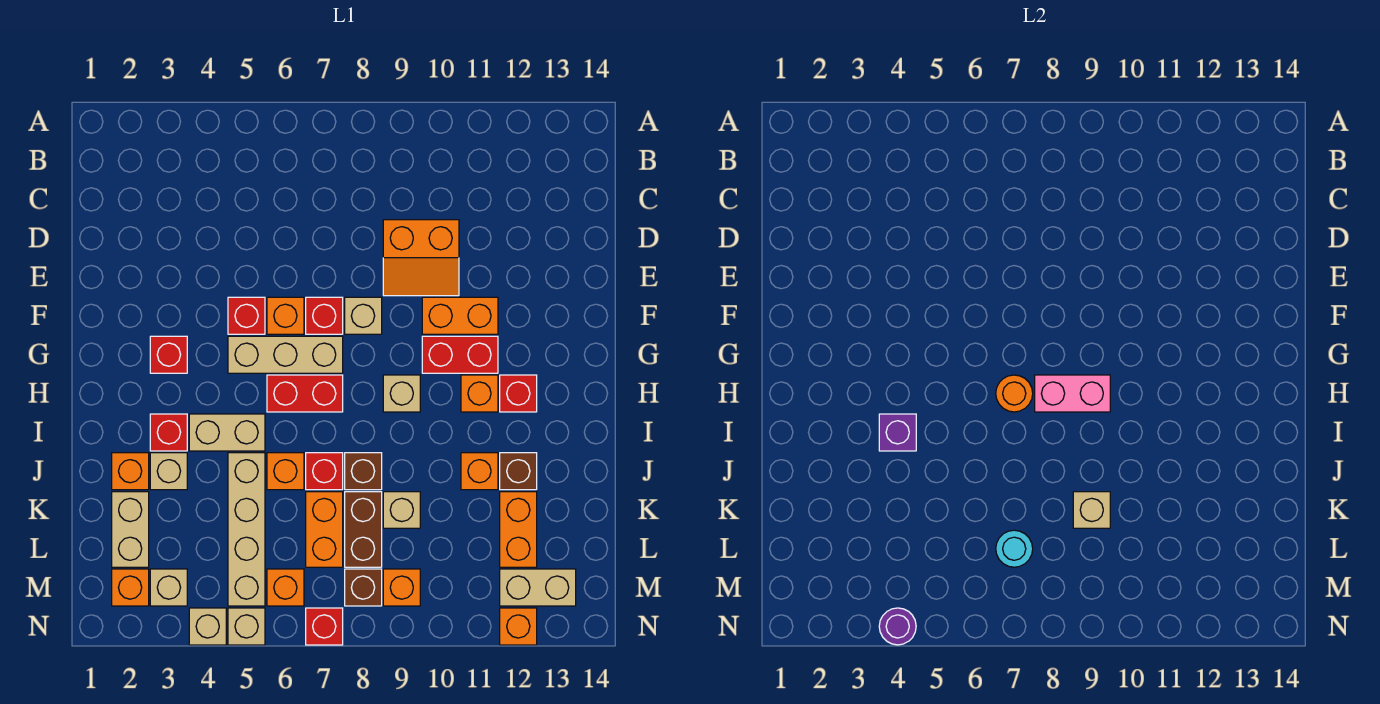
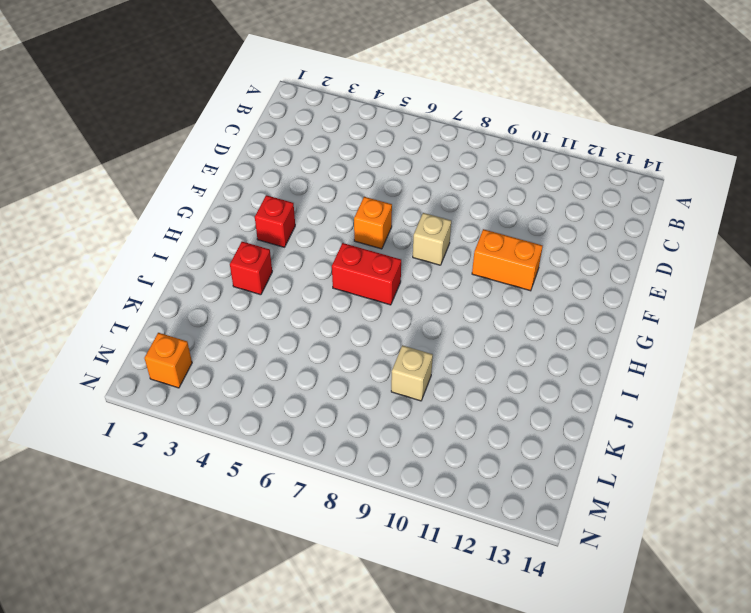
none -> orange 2x2 slope [383,220,459,296]
none -> red 1x1 brick [228,297,265,334]
none -> red 1x1 brick [306,297,343,334]
none -> tan 1x3 brick [228,336,343,373]

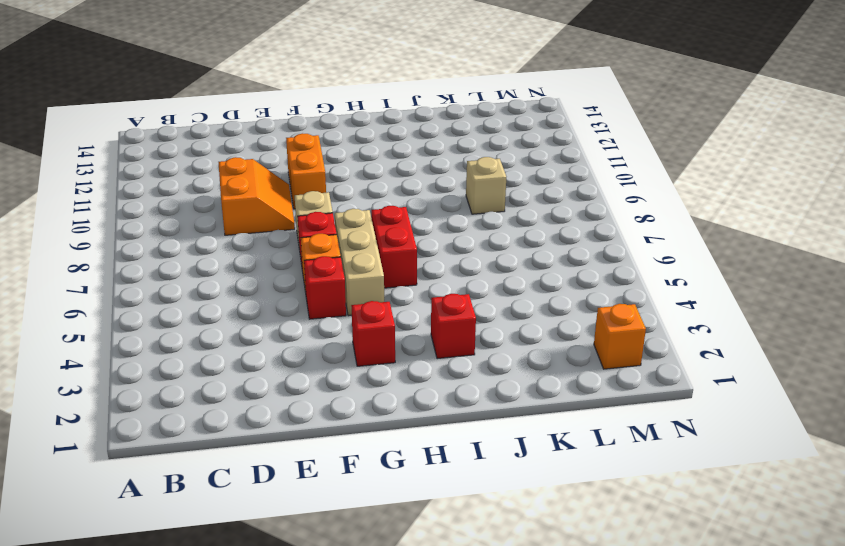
none -> red 1x2 brick [422,336,498,373]
none -> tan 1x1 brick [383,375,420,412]
none -> orange 1x1 brick [461,375,498,412]
none -> red 1x1 brick [500,375,537,412]

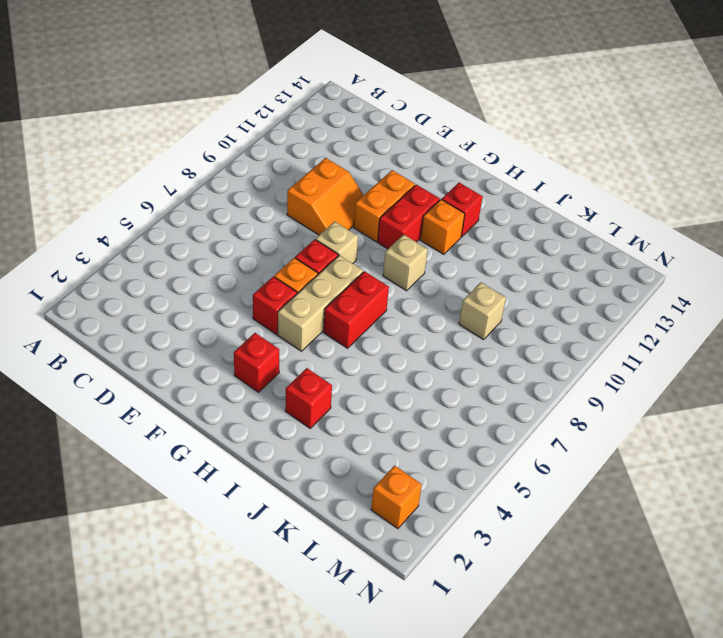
none -> tan 1x2 brick [189,414,265,451]
none -> orange 1x1 brick [112,453,149,490]
none -> tan 1x1 brick [150,453,187,490]
none -> tan 1x4 brick [228,453,265,606]

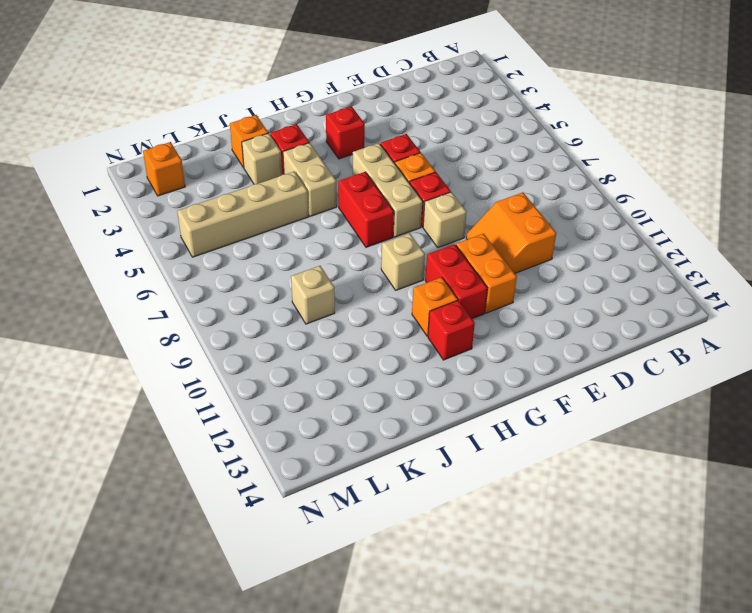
none -> orange 1x1 brick [267,453,304,490]
none -> red 1x1 brick [306,453,343,490]
none -> brown 1x1 brick [345,453,382,490]
none -> orange 1x1 brick [461,453,498,490]

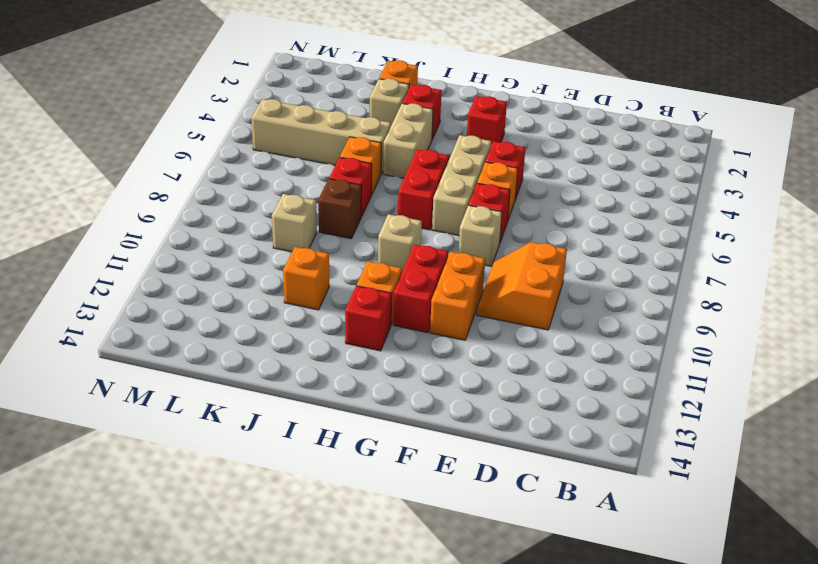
none -> brown 1x1 brick [500,453,537,490]
none -> tan 1x2 brick [112,492,149,567]
none -> orange 1x2 brick [306,492,343,567]
none -> brown 1x2 brick [345,492,382,567]

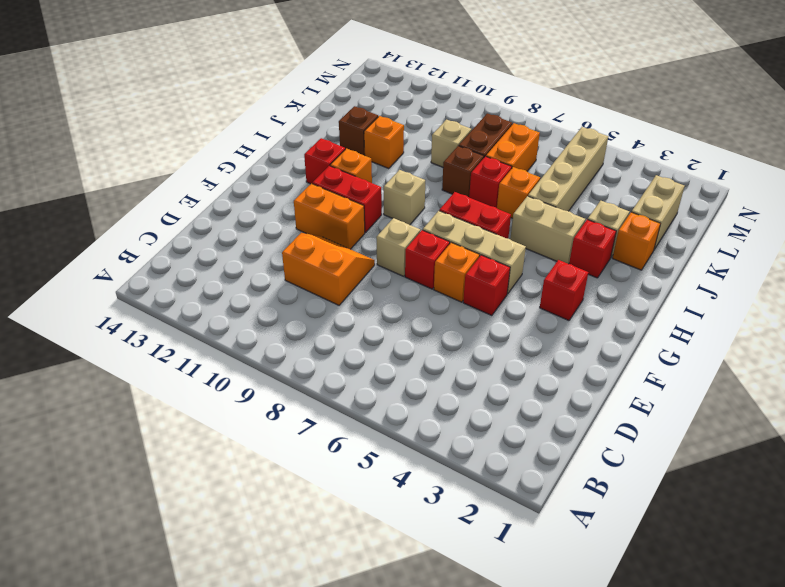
none -> orange 1x2 brick [500,492,537,567]
none -> orange 1x1 brick [112,569,149,606]
none -> tan 1x1 brick [150,569,187,606]
none -> orange 1x1 brick [267,569,304,606]

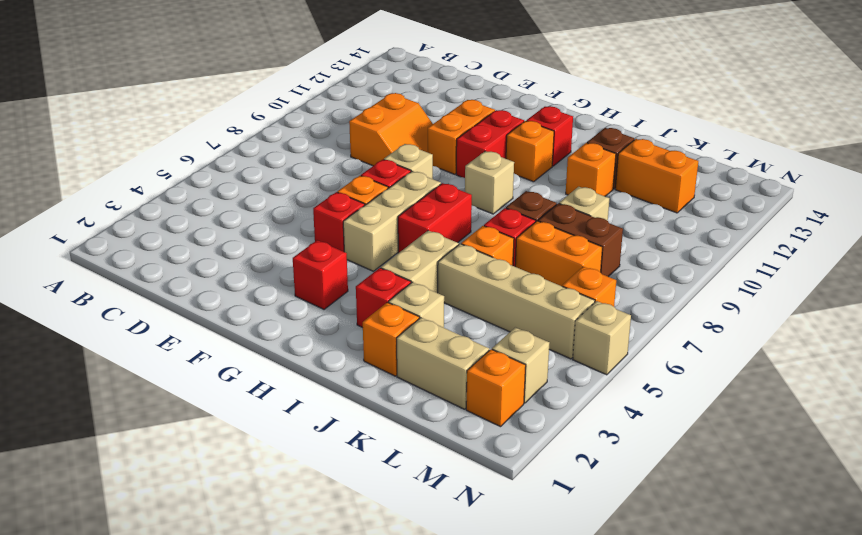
none -> brown 1x1 brick [345,569,382,606]
none -> orange 1x1 brick [383,569,420,606]
none -> tan 1x2 brick [500,569,576,606]
none -> tan 1x1 brick [189,608,226,645]

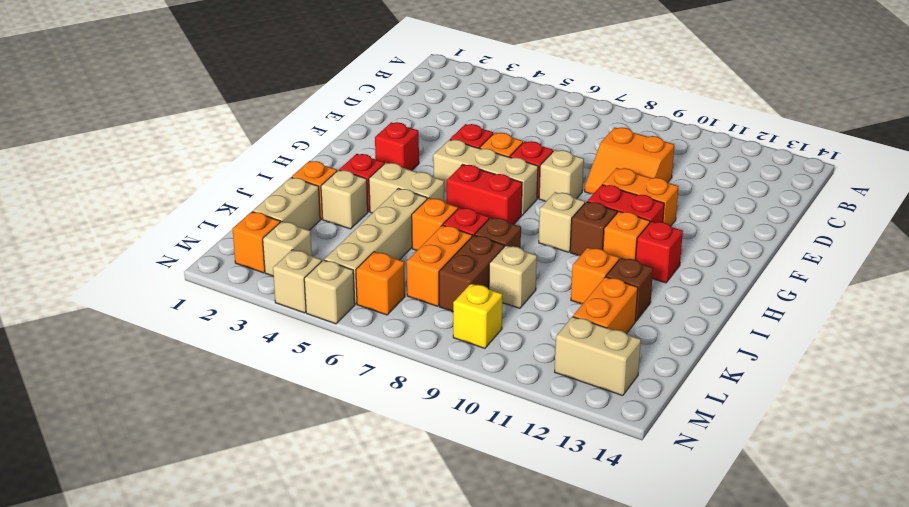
brown 1x1 brick [570,202,617,256] -> brown 1x1 brick moved to [345,569,382,606]
yellow 1x1 brick [453,284,502,348] -> orange 1x1 brick [383,569,420,606]
none -> red 1x1 brick [306,608,343,645]
none -> orange 1x1 brick [500,608,537,645]
none -> orange 1x1 round brick [996,375,1033,412]
none -> pink 1x2 brick [1035,375,1110,412]

